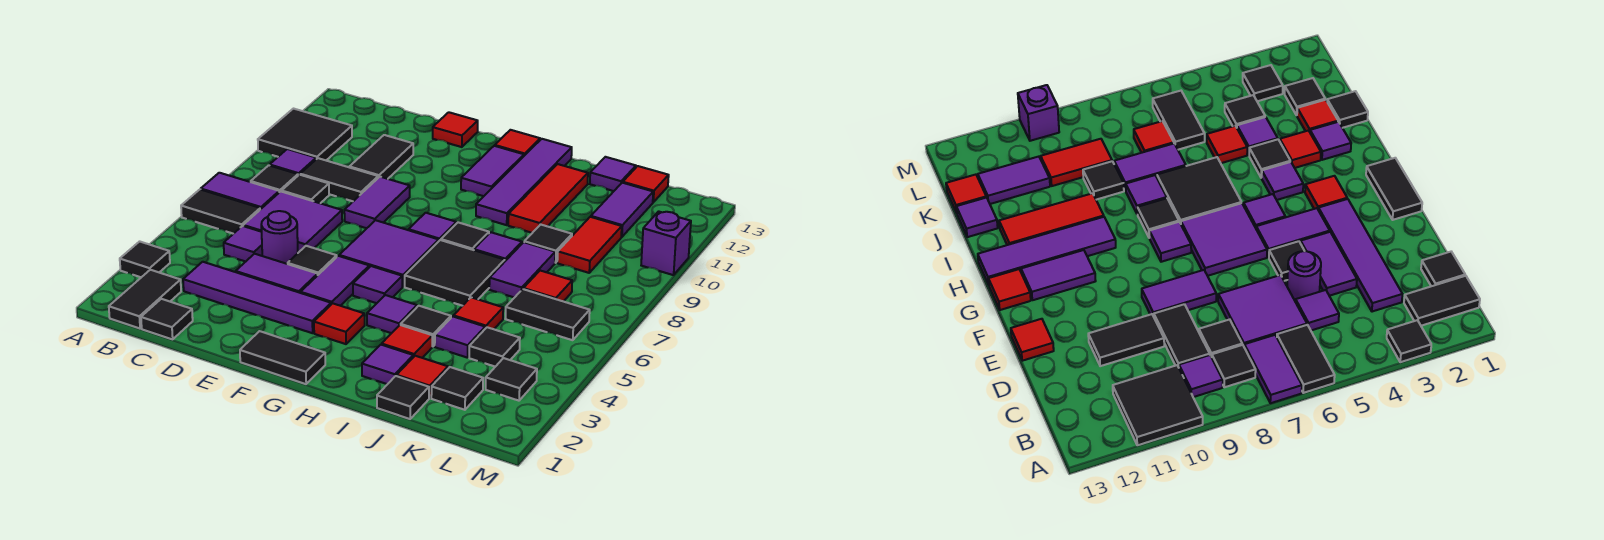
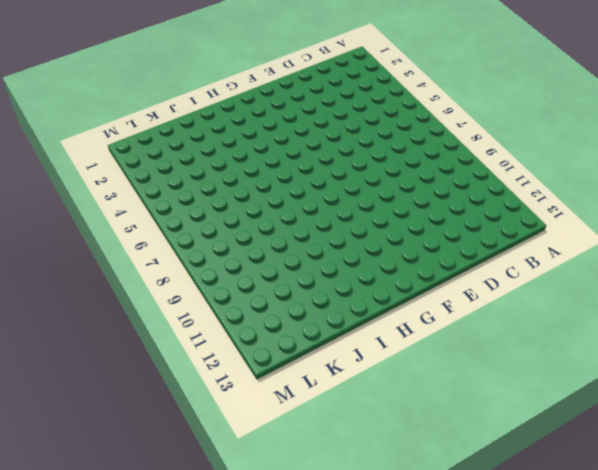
none -> black 1x1 tile [120,241,170,277]
none -> black 1x2 tile [181,189,260,234]
none -> purple 1x2 tile [201,173,279,209]
none -> black 2x2 tile [258,109,352,160]

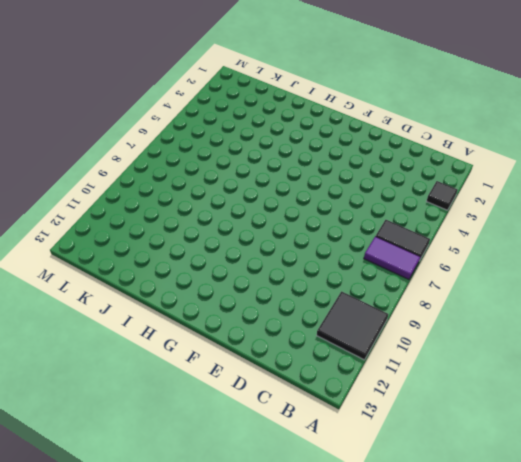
none -> black 1x2 tile [109,270,181,329]
none -> black 1x1 tile [251,165,298,192]
none -> purple 1x1 tile [270,149,316,175]
none -> black 1x1 tile [141,299,193,339]

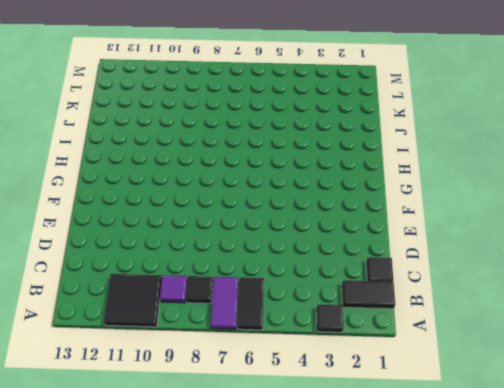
none -> purple 1x4 tile [183,262,331,333]
none -> purple 1x1 tile [224,226,262,262]
none -> purple 2x2 tile [243,191,342,253]
none -> black 1x1 tile [282,175,329,203]

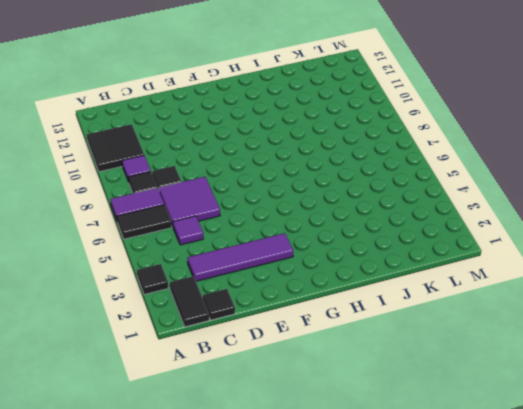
none -> black 1x2 tile [300,158,378,201]
none -> purple 1x2 tile [236,254,318,293]
none -> purple 1x1 round brick [261,211,298,264]
none -> black 1x2 tile [350,135,413,179]

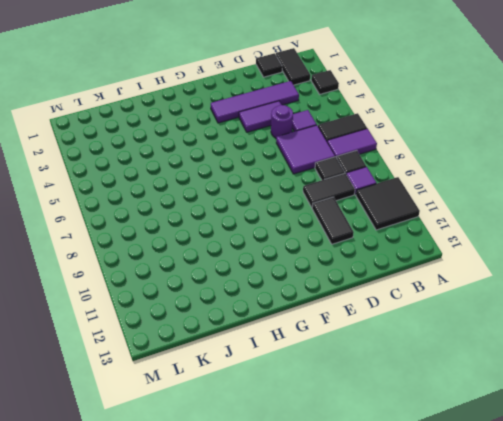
none -> black 1x1 tile [288,246,337,275]
none -> purple 1x2 tile [344,177,410,228]
none -> red 1x1 tile [433,112,478,147]
none -> black 1x2 tile [240,331,325,384]

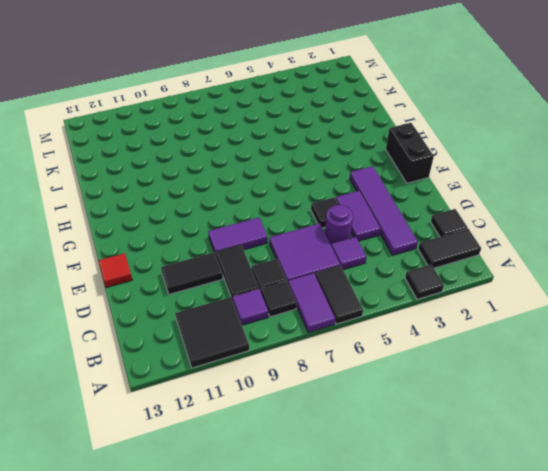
black 1x2 brick [386,123,434,183] -> black 1x2 tile [240,331,325,384]
none -> purple 1x2 tile [301,256,369,306]
none -> purple 2x2 tile [339,220,439,287]
none -> red 1x1 tile [314,303,365,344]
none -> purple 1x1 tile [353,266,402,303]

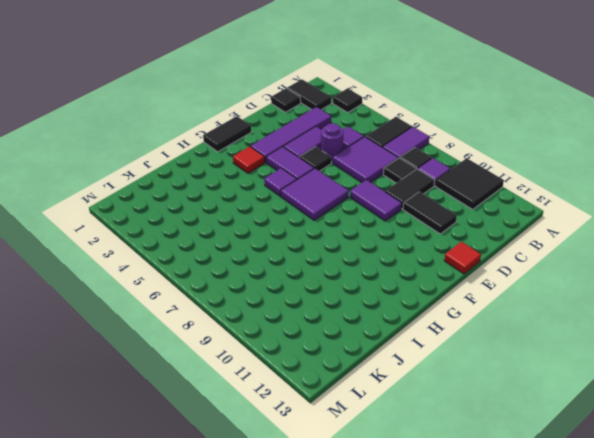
none -> purple 1x1 tile [409,213,456,241]
none -> purple 1x2 tile [461,146,524,196]
none -> red 1x1 tile [495,130,540,156]
none -> purple 1x1 tile [367,295,417,333]

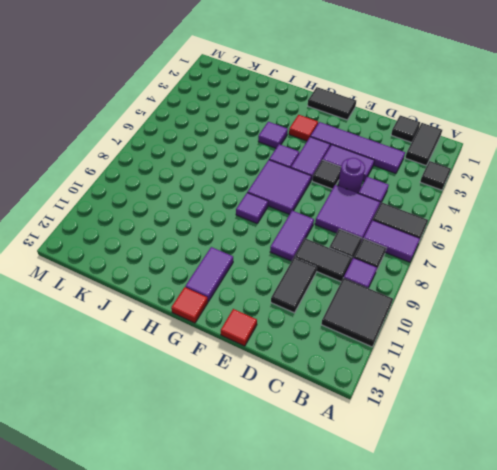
none -> black 2x2 tile [405,240,505,306]
none -> black 1x1 tile [441,222,489,250]
none -> purple 1x4 tile [476,139,572,225]
none -> purple 1x1 tile [362,345,413,384]

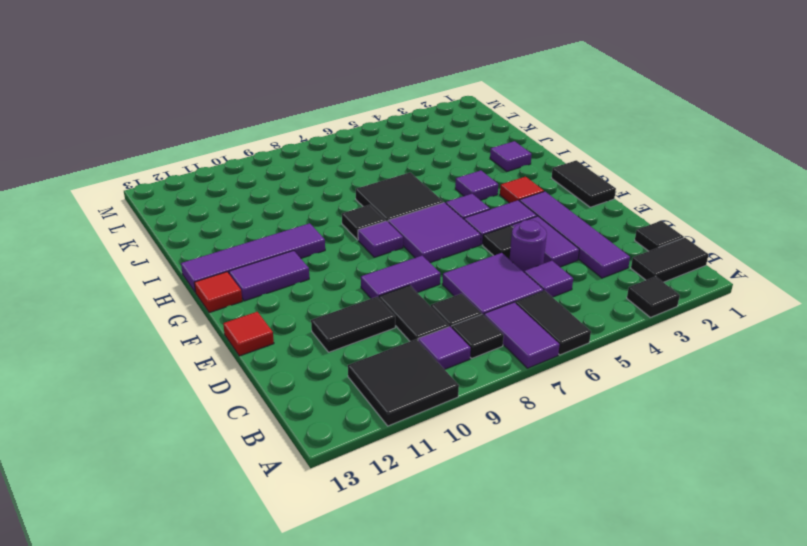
none -> red 1x1 tile [382,325,432,358]
none -> black 1x1 tile [401,306,451,346]
none -> purple 1x1 tile [474,232,522,261]
none -> red 1x3 tile [508,164,588,233]

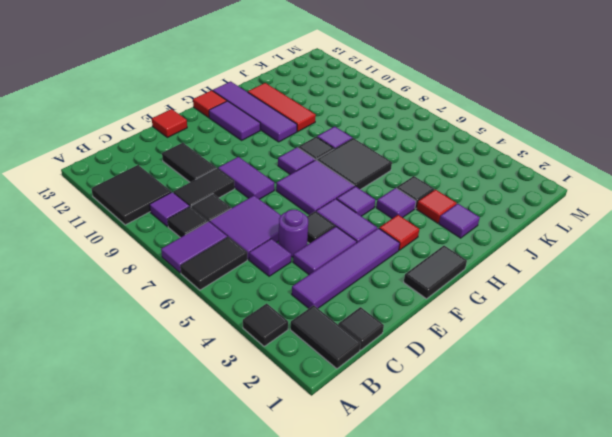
none -> black 1x1 tile [377,376,429,419]
none -> red 1x1 tile [397,356,448,398]
none -> purple 1x1 tile [435,316,485,358]
none -> red 1x1 tile [453,297,503,329]

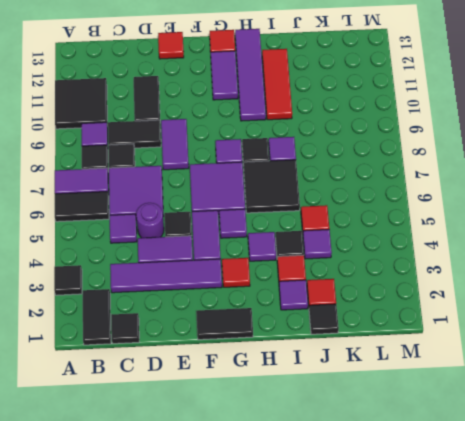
none -> purple 1x2 tile [489,242,555,298]
none -> black 1x1 tile [524,224,572,263]
none -> purple 1x1 tile [590,157,636,191]
none -> black 1x1 tile [431,367,483,410]

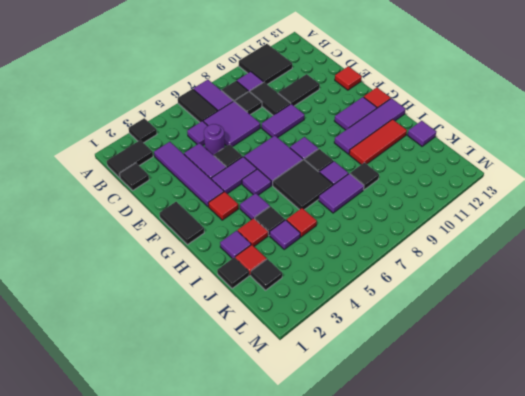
none -> black 1x1 tile [469,327,520,367]
none -> black 1x2 tile [505,289,590,340]
none -> red 1x1 tile [523,271,572,302]
none -> red 1x2 tile [557,217,622,273]

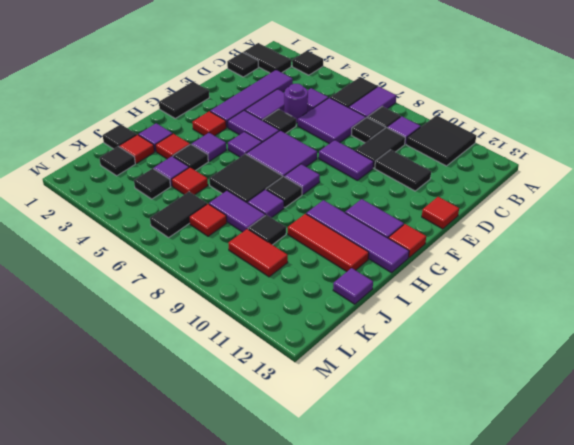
none -> purple 1x2 tile [591,183,653,237]
none -> red 1x1 tile [623,166,669,202]
none -> black 1x1 tile [486,358,537,401]
none -> purple 1x1 brick [641,211,691,275]

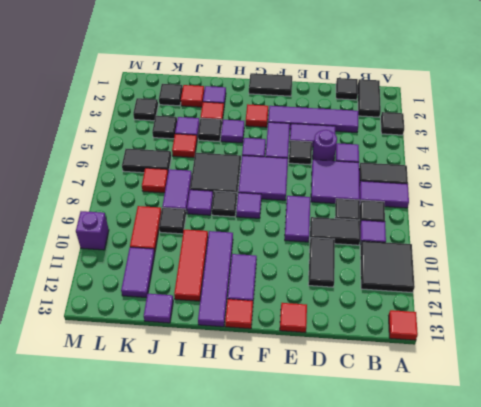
red 1x1 tile [389,310,418,340] -> red 1x1 tile moved to [623,166,669,202]
none -> black 1x1 tile [377,376,429,419]

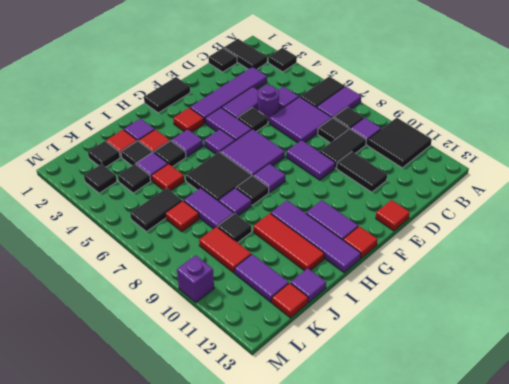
black 1x1 tile [121,141,152,166] -> black 1x1 tile moved to [377,376,429,419]

